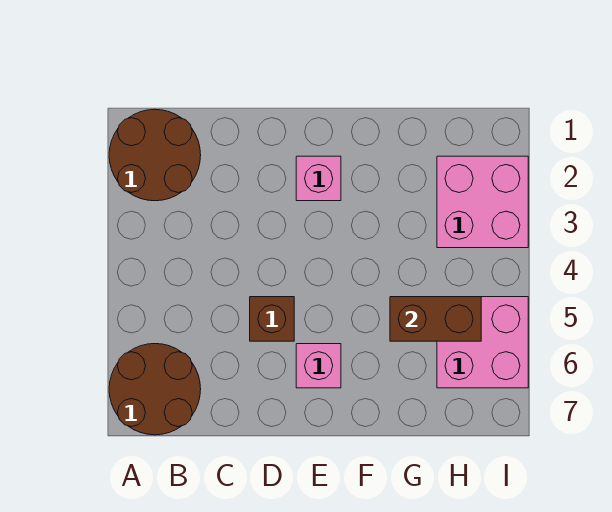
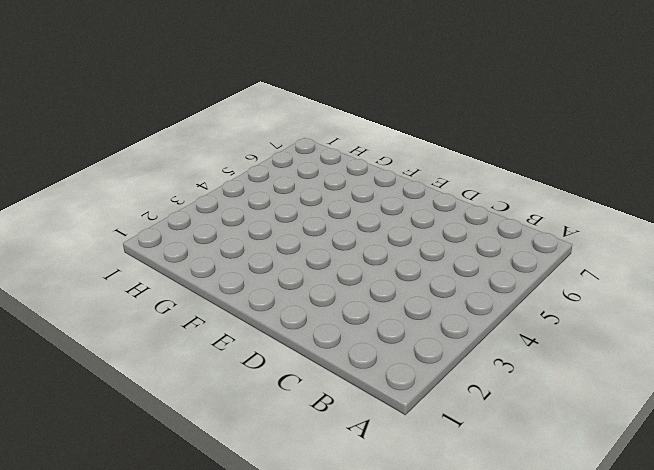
none -> brown 2x2 round brick [109,109,201,201]
none -> brown 2x2 round brick [109,344,201,435]

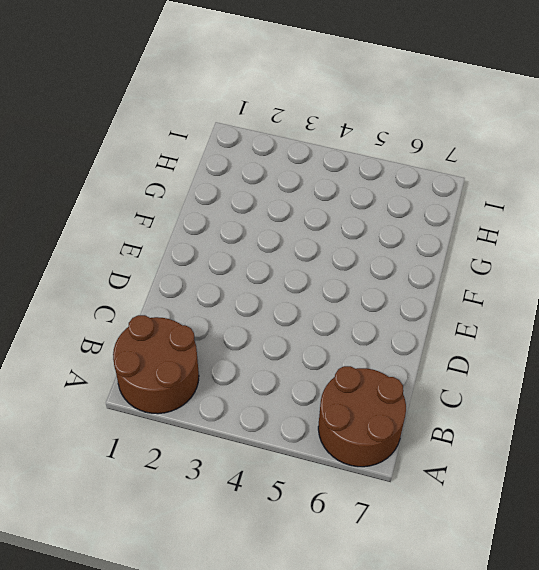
none -> brown 1x1 brick [250,297,294,341]
none -> pink 1x1 brick [296,156,341,201]

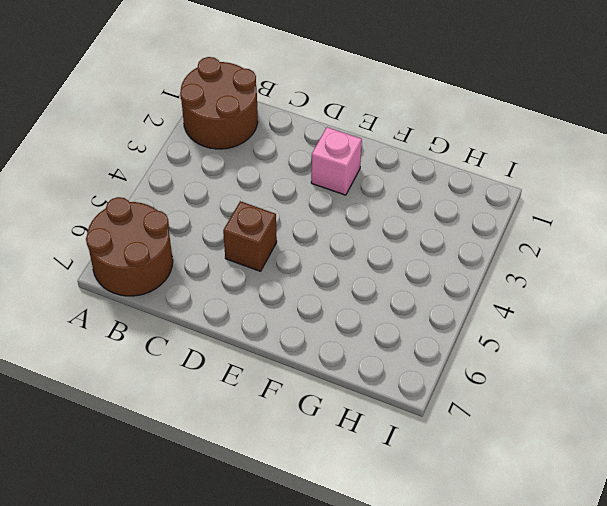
none -> pink 1x1 brick [296,344,341,388]
none -> pink 2x2 brick [437,156,528,248]

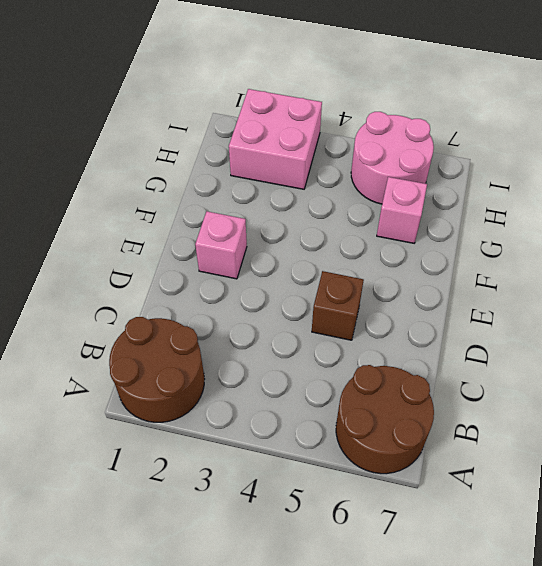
pink 1x1 brick [377,177,427,243] -> pink 1x1 brick moved to [296,344,341,388]
pink 2x2 round brick [351,112,434,204] -> pink 2x2 brick [437,297,528,388]
none -> brown 1x2 brick [390,297,481,341]

